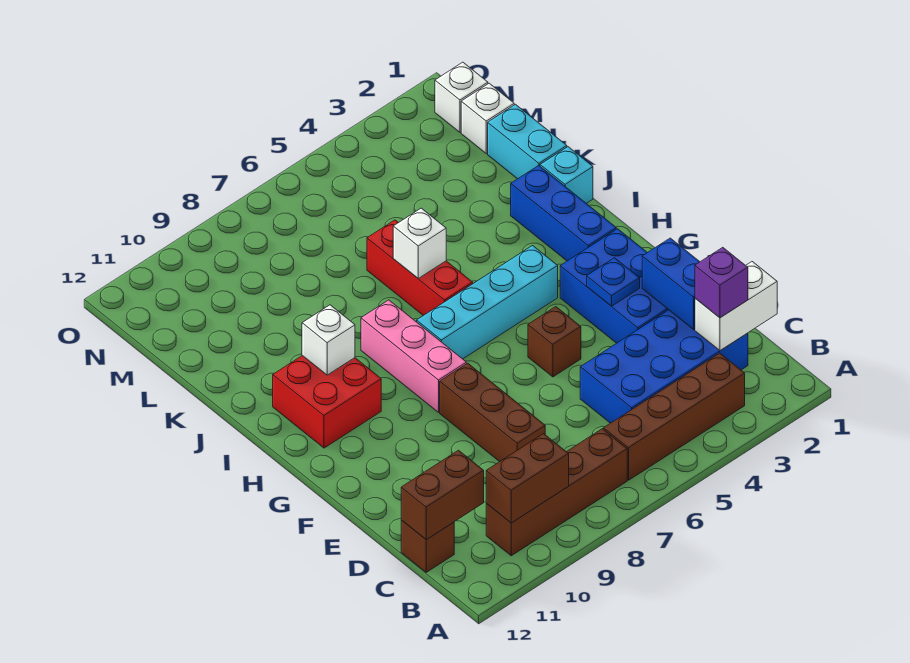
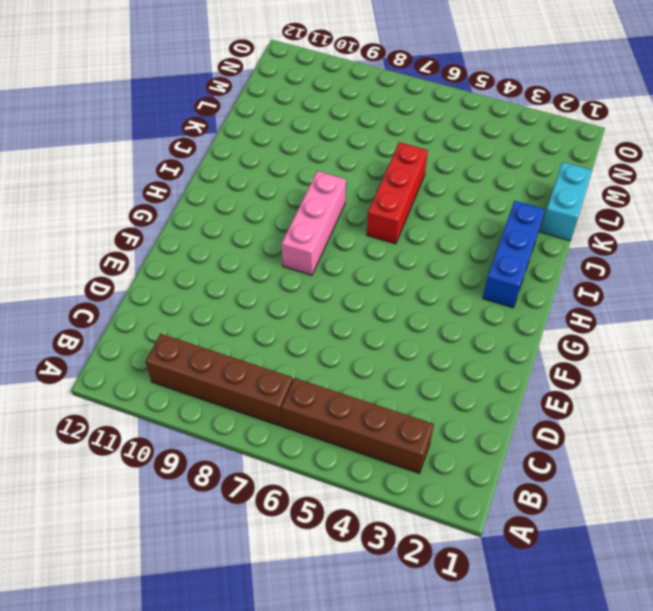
none -> blue 2x4 brick [580,310,748,423]
none -> brown 1x1 brick [401,520,454,572]
none -> brown 1x3 brick [440,363,545,462]

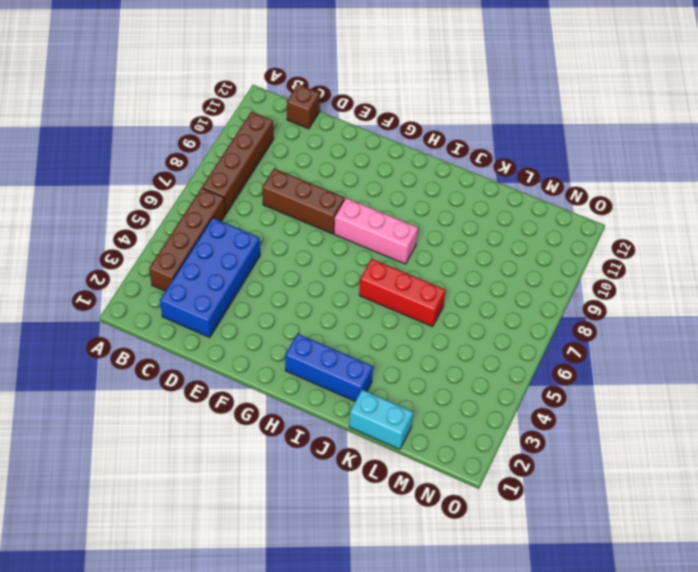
none -> blue 2x3 brick [560,229,668,343]
none -> brown 1x1 brick [528,307,581,377]
none -> cyan 1x4 brick [417,246,558,359]

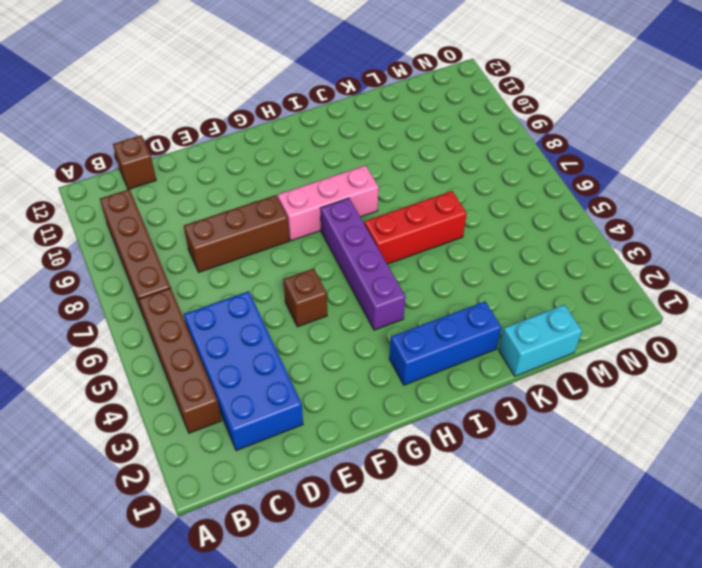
purple 1x4 brick [320,198,406,330] -> cyan 1x4 brick [417,246,558,359]
none -> blue 2x3 brick [560,229,668,343]
none -> red 2x2 brick [273,356,381,448]
none -> cyan 1x1 brick [540,147,593,203]

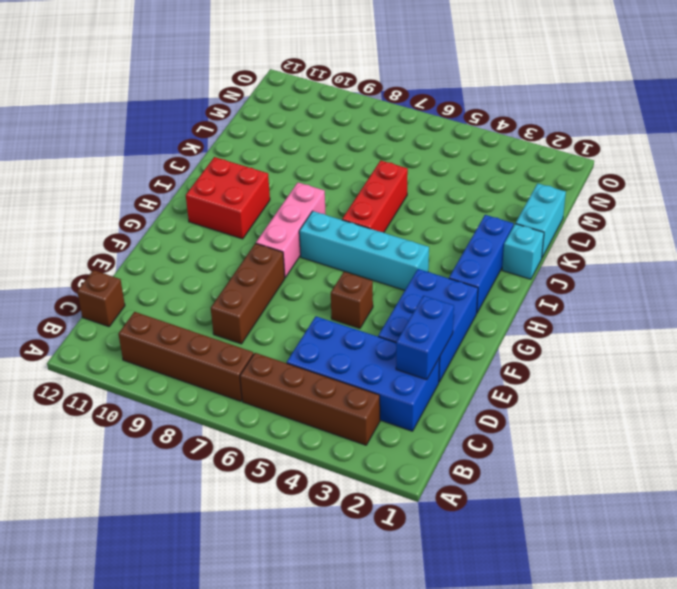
none -> white 1x1 brick [461,83,514,153]
none -> white 1x1 brick [435,62,488,132]
none -> brown 1x2 brick [486,434,569,523]

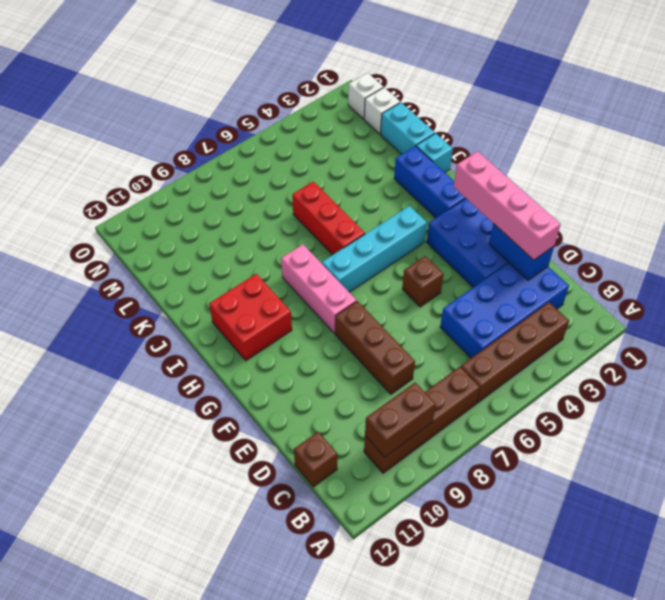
pink 1x4 brick [454,151,561,260] -> none
none -> white 1x2 brick [695,262,777,351]
none -> brown 1x2 brick [401,450,484,540]
none -> blue 1x1 plate [587,258,640,306]

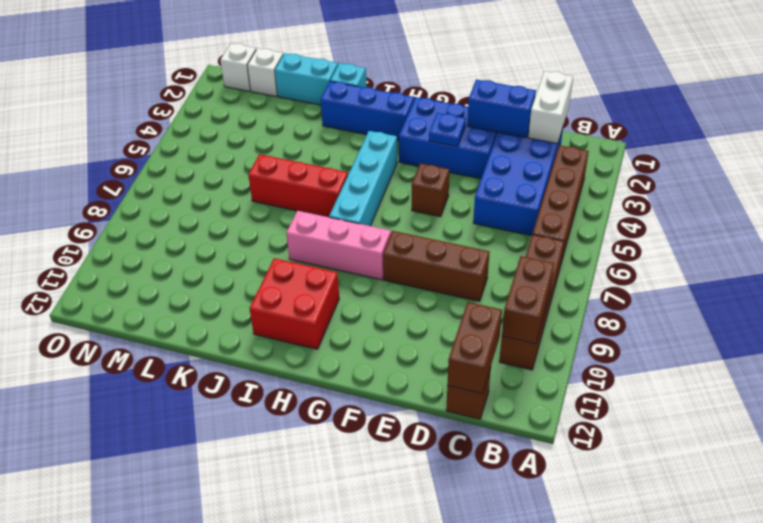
none -> white 1x1 brick [302,305,355,375]
none -> white 1x1 brick [393,208,446,278]
none -> purple 1x1 brick [695,247,748,318]

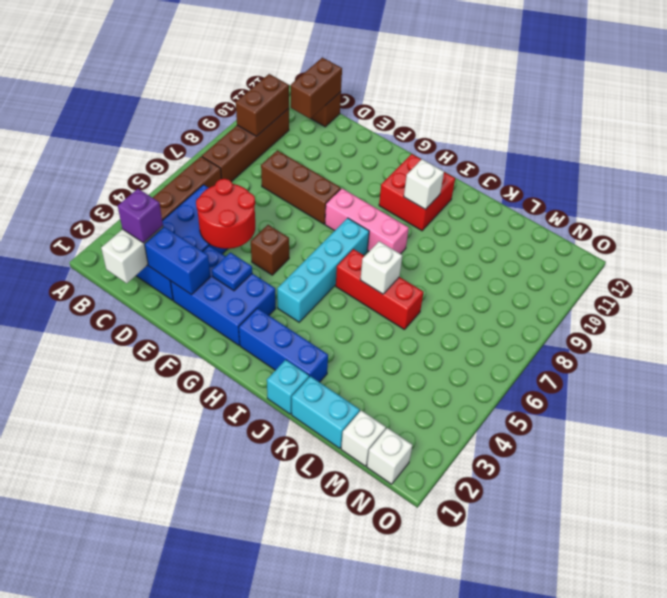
red 2x2 round brick [196,179,255,249] -> none

